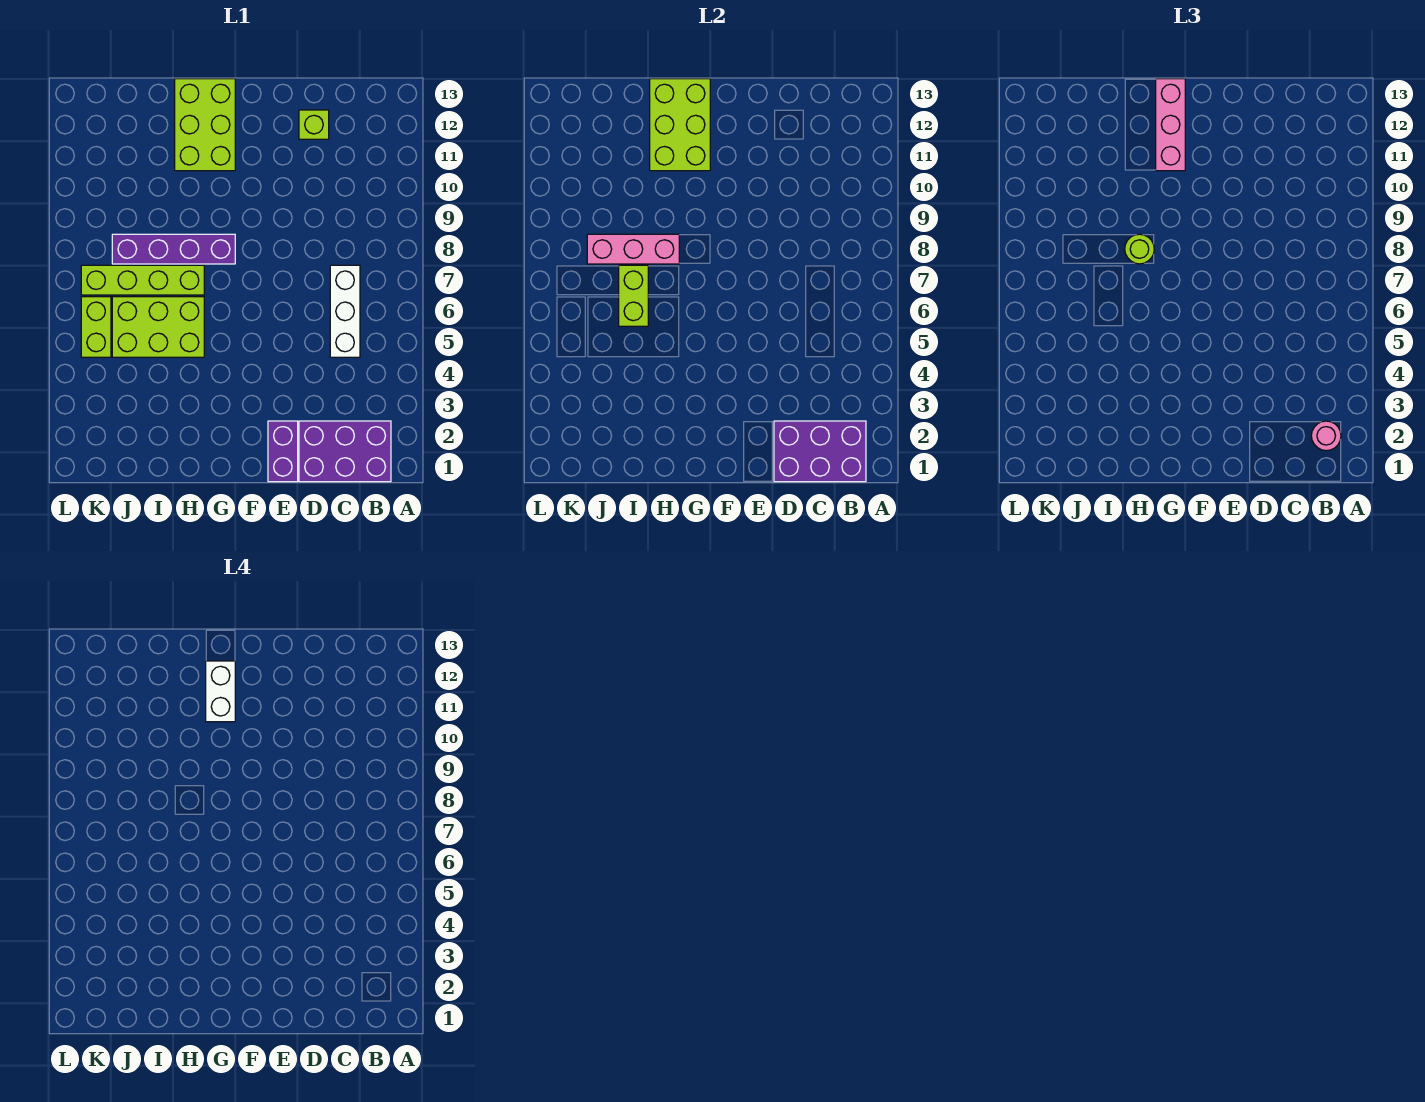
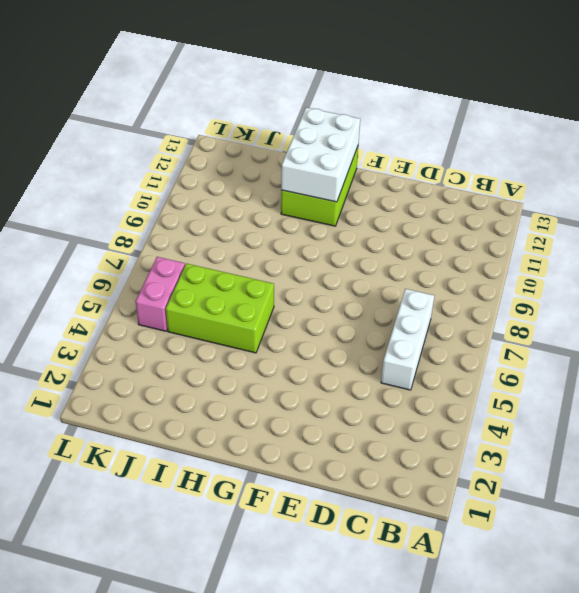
white 2x3 brick [281,108,360,202] -> lime 2x3 brick [650,79,710,171]
pink 1x2 brick [135,257,185,331] -> lime 1x2 brick [81,297,111,357]
none -> purple 2x3 brick [299,421,391,482]
none -> lime 1x1 brick [299,110,329,139]
none -> purple 1x2 brick [268,421,298,482]

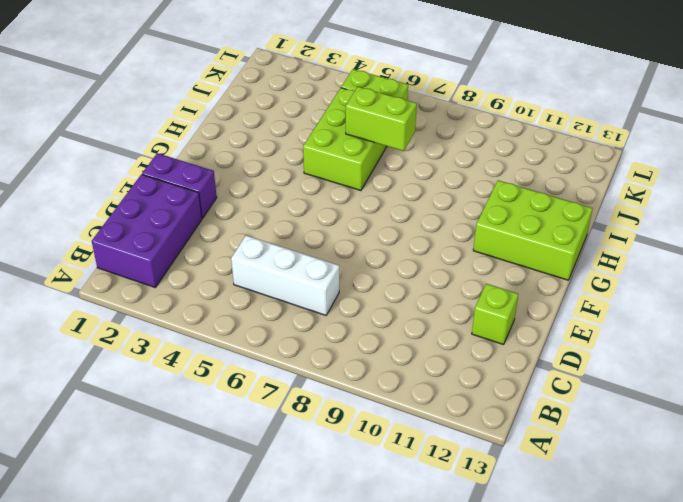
none -> purple 1x4 brick [112,234,235,264]
none -> lime 1x4 brick [81,265,204,295]
none -> purple 2x3 brick [774,421,866,482]

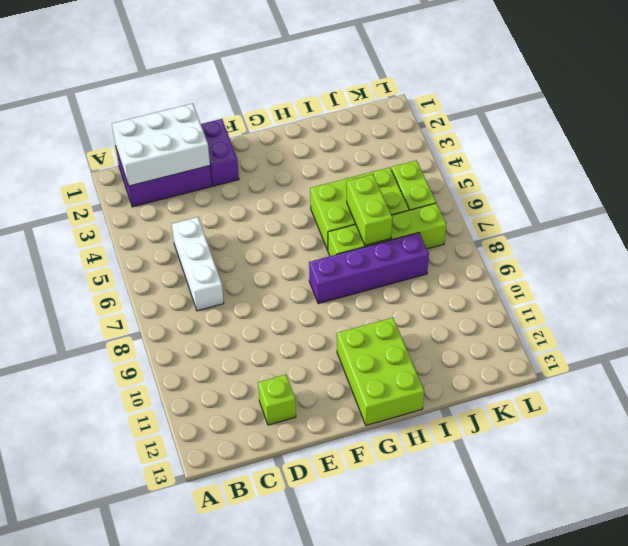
white 2x3 brick [112,103,210,186] -> purple 2x3 brick [774,421,866,482]
none -> lime 2x3 brick [650,79,710,171]
none -> pink 1x3 brick [587,234,679,264]
none -> pink 1x1 round brick [1311,421,1341,451]

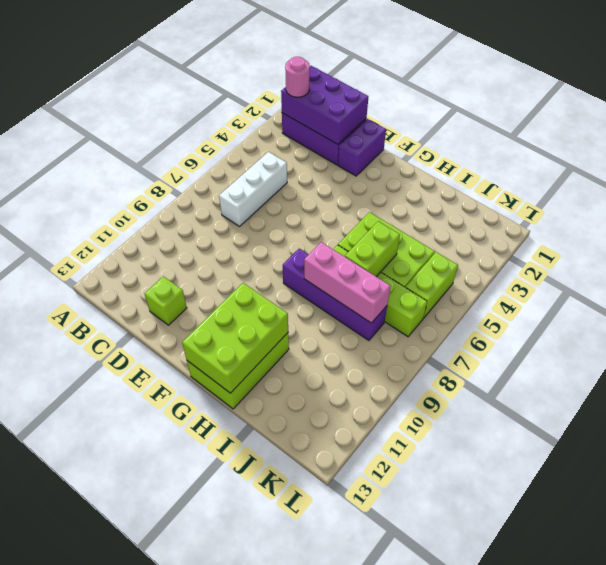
none -> pink 1x3 brick [1156,79,1185,171]
none -> lime 1x1 round brick [1125,234,1154,264]
none -> white 1x2 brick [206,661,235,722]

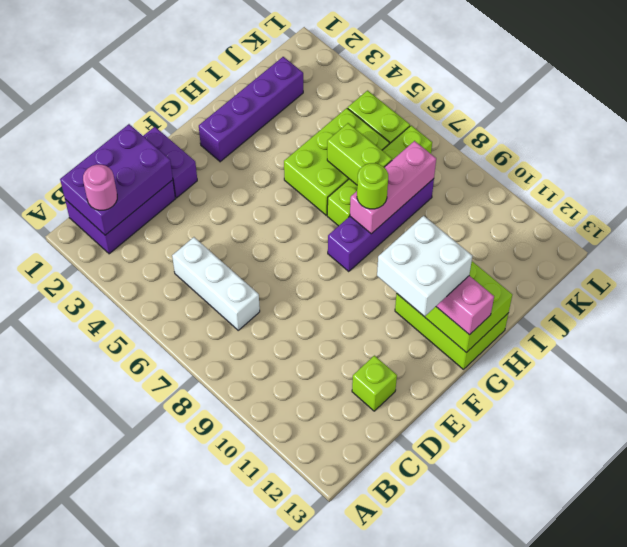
white 2x2 brick [377,216,472,316] -> white 1x2 brick [206,661,235,722]
purple 1x4 brick [199,57,303,162] -> none

